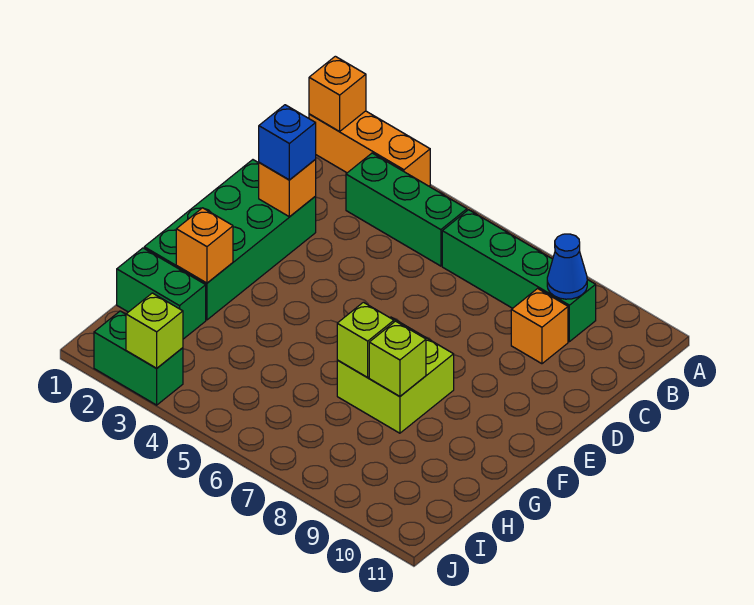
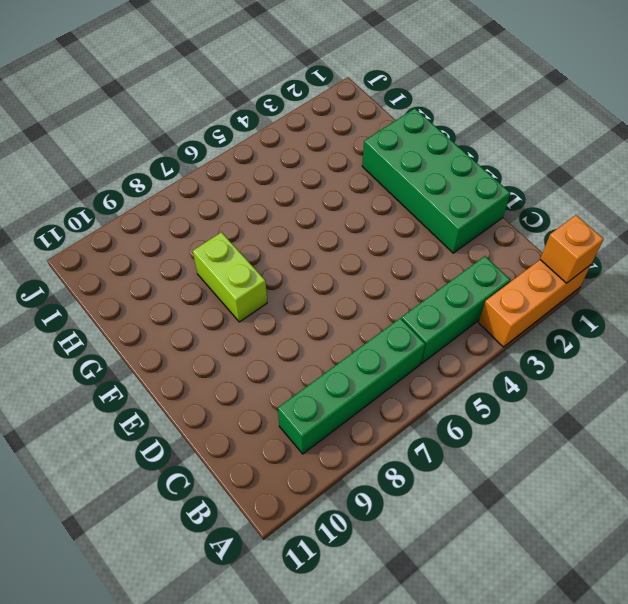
lime 1x2 brick [193,232,267,322] -> lime 2x2 brick [337,317,454,433]
none -> orange 1x1 brick [511,289,568,364]
none -> green 1x2 brick [117,248,206,339]
none -> green 1x2 brick [94,311,183,405]

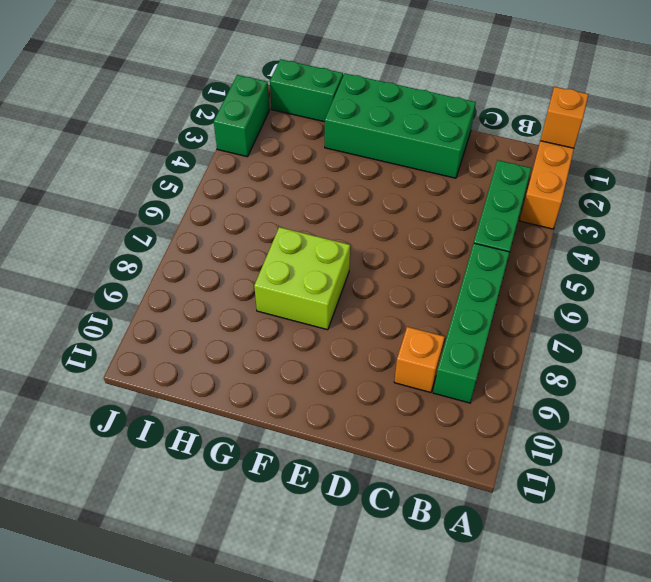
green 1x2 brick [270,59,343,122] -> green 1x2 brick turned to [117,248,206,339]
none -> blue 1x1 cone [547,234,587,299]
none -> orange 1x1 brick [259,160,316,217]
none -> orange 1x1 brick [176,208,233,283]

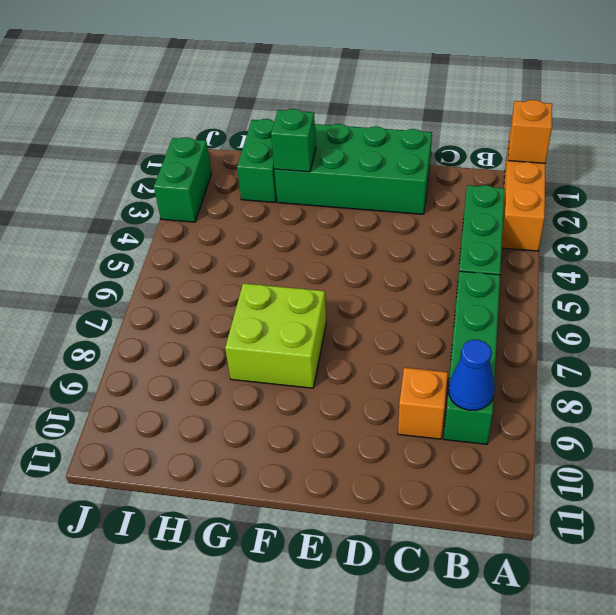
green 1x1 brick [271,109,316,172] -> orange 1x1 brick [176,208,233,283]
none -> orange 1x1 brick [259,160,316,217]
none -> lime 1x1 brick [337,302,394,378]
none -> lime 1x1 brick [369,321,426,396]

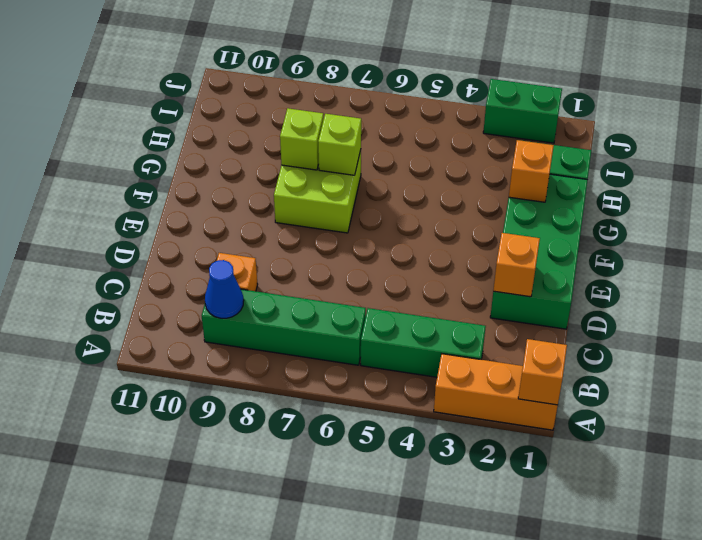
none -> lime 1x1 brick [126,293,183,368]
none -> blue 1x1 brick [259,105,316,180]

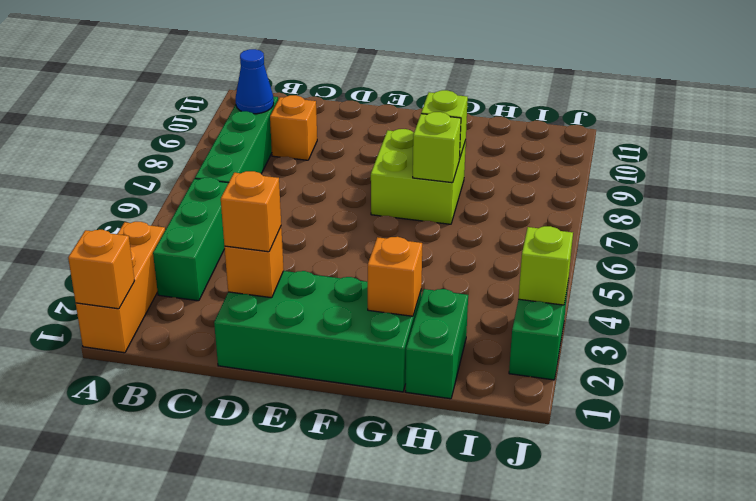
orange 1x1 brick [221,171,281,252] -> blue 1x1 brick [259,105,316,180]

